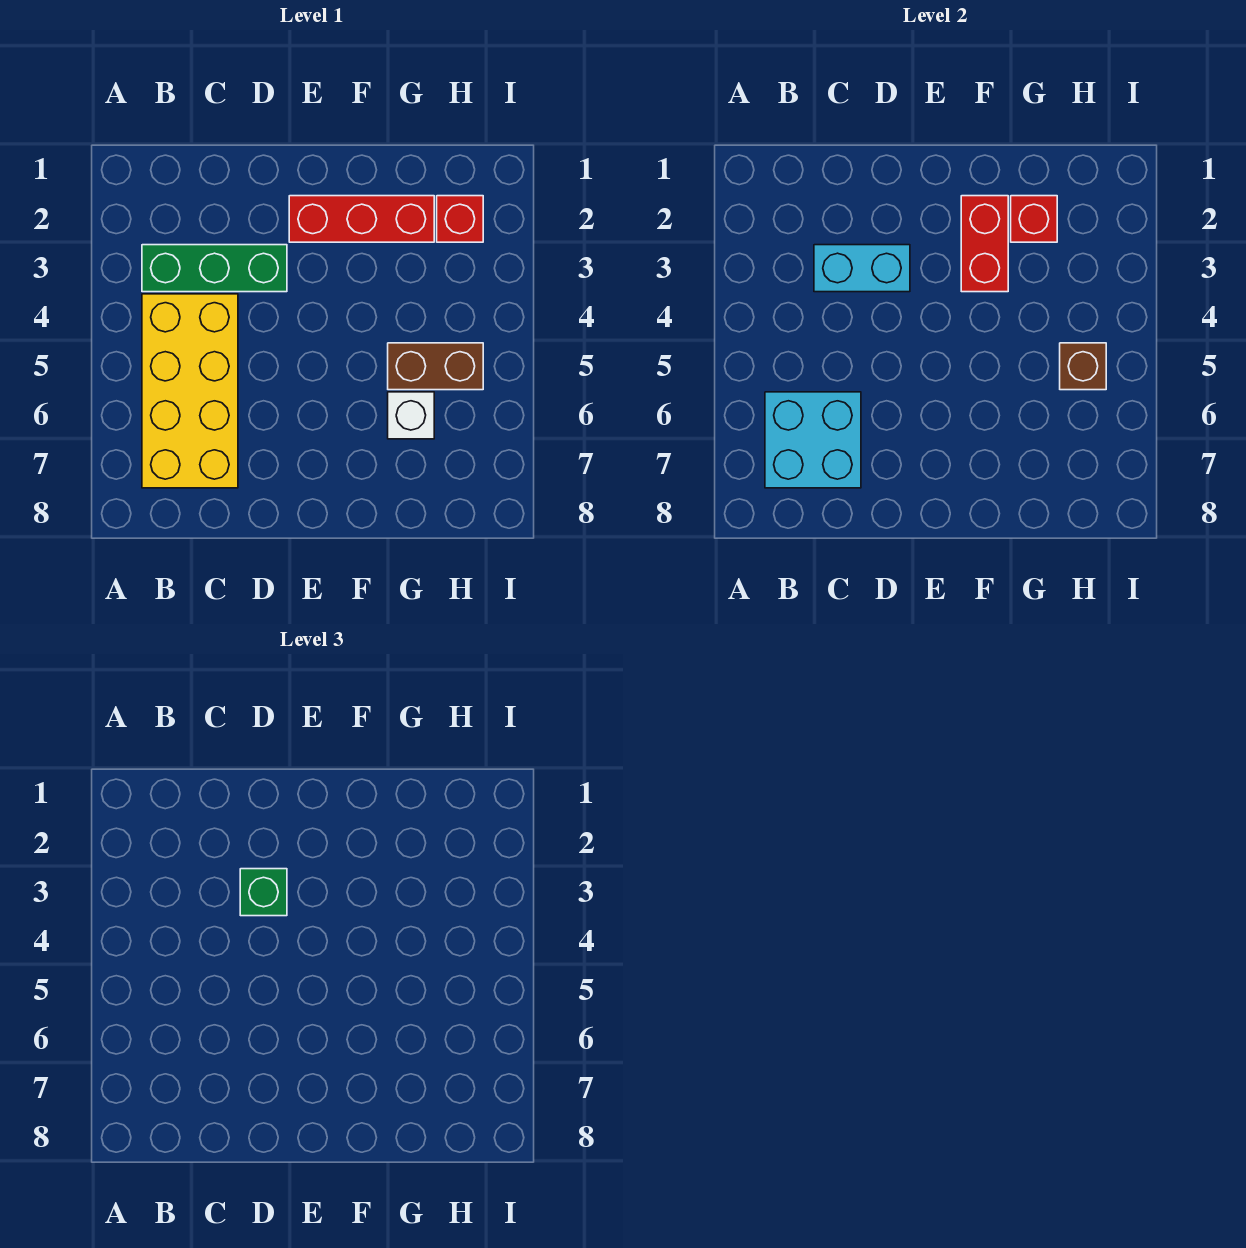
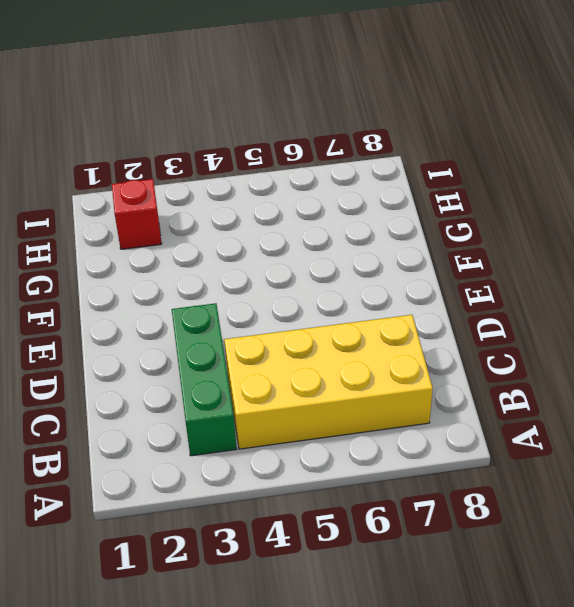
none -> red 1x3 brick [289,196,434,242]
none -> brown 1x2 brick [388,343,483,390]
none -> white 1x1 brick [388,392,434,439]

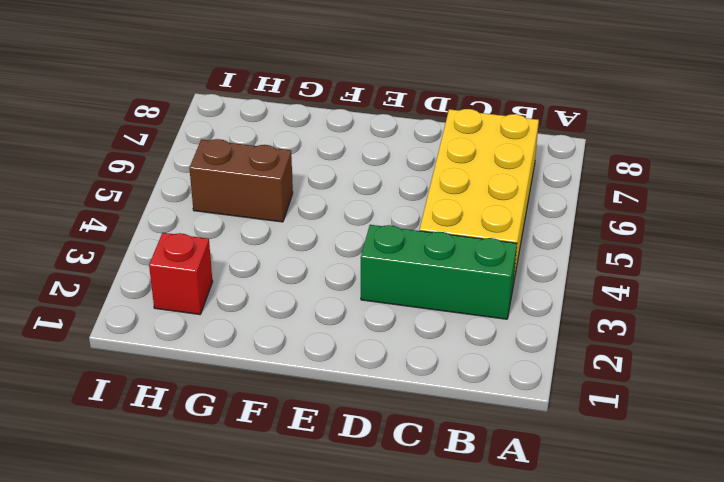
none -> red 1x3 brick [289,196,434,242]
none -> white 1x1 brick [388,392,434,439]
none -> cyan 2x2 brick [765,392,861,488]

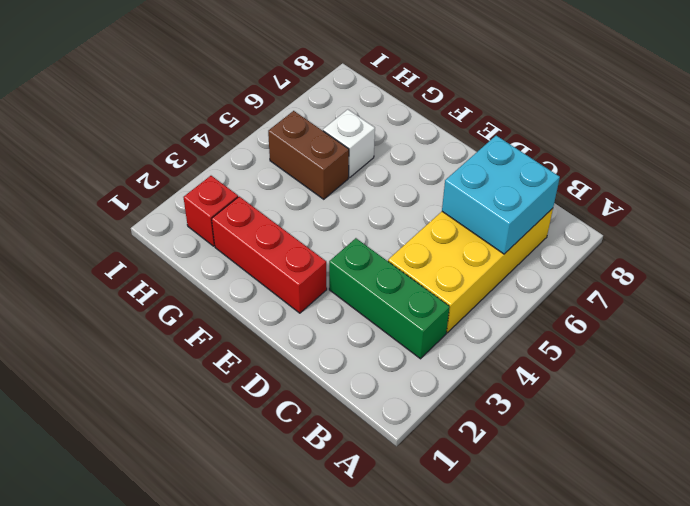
none -> cyan 1x2 brick [814,245,910,292]
none -> red 1x2 brick [961,196,1008,292]
none -> red 1x1 brick [1011,196,1057,242]

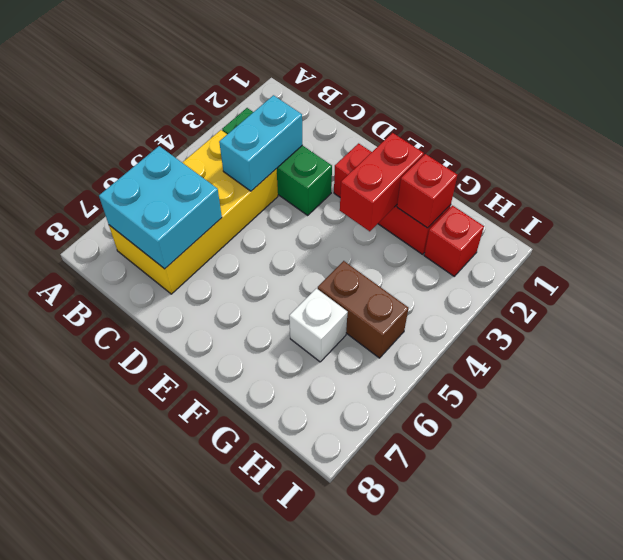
cyan 1x2 brick [219,95,302,191] -> cyan 1x2 brick turned to [814,245,910,292]
none -> brown 1x1 brick [1060,343,1106,390]
none -> green 1x1 brick [240,869,287,916]

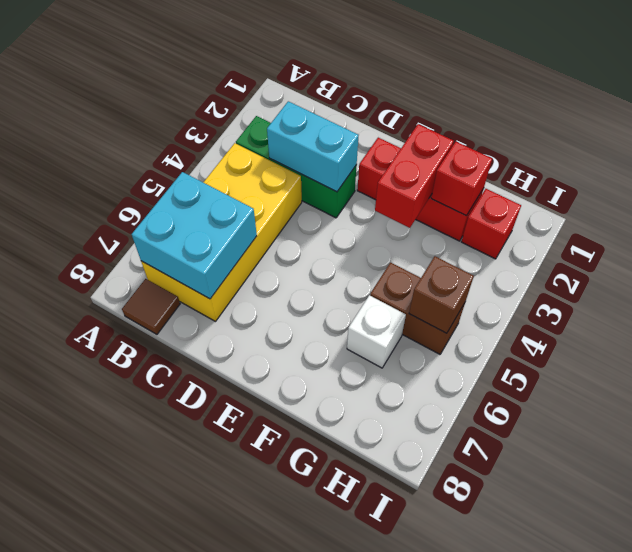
brown 1x1 tile [122,279,180,334] -> none
none -> green 1x1 brick [240,869,287,916]

